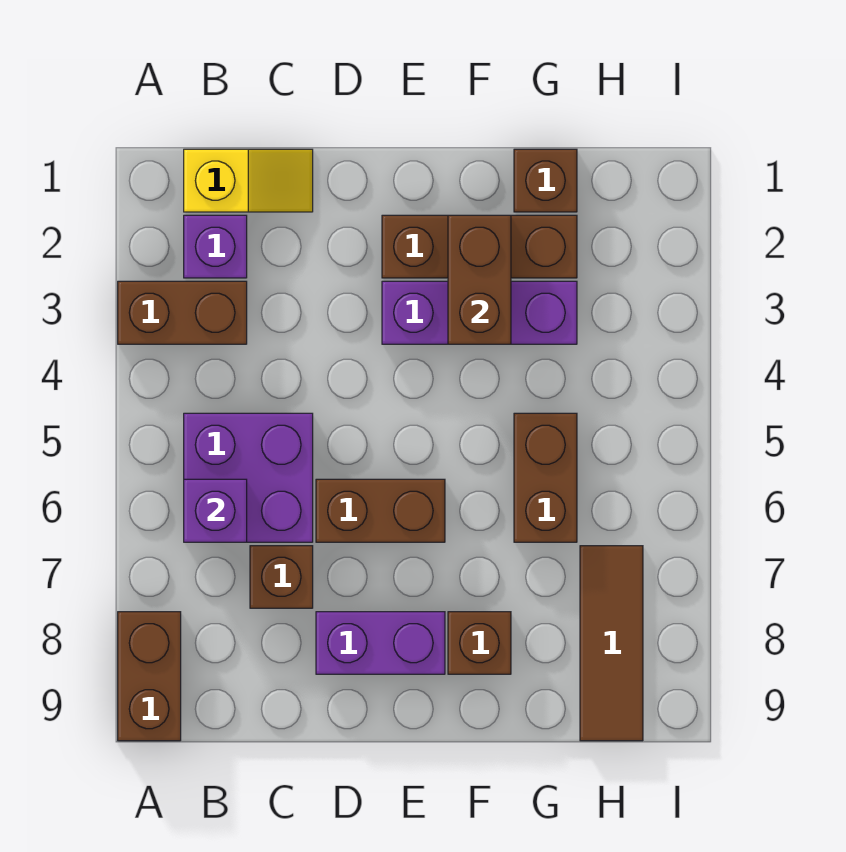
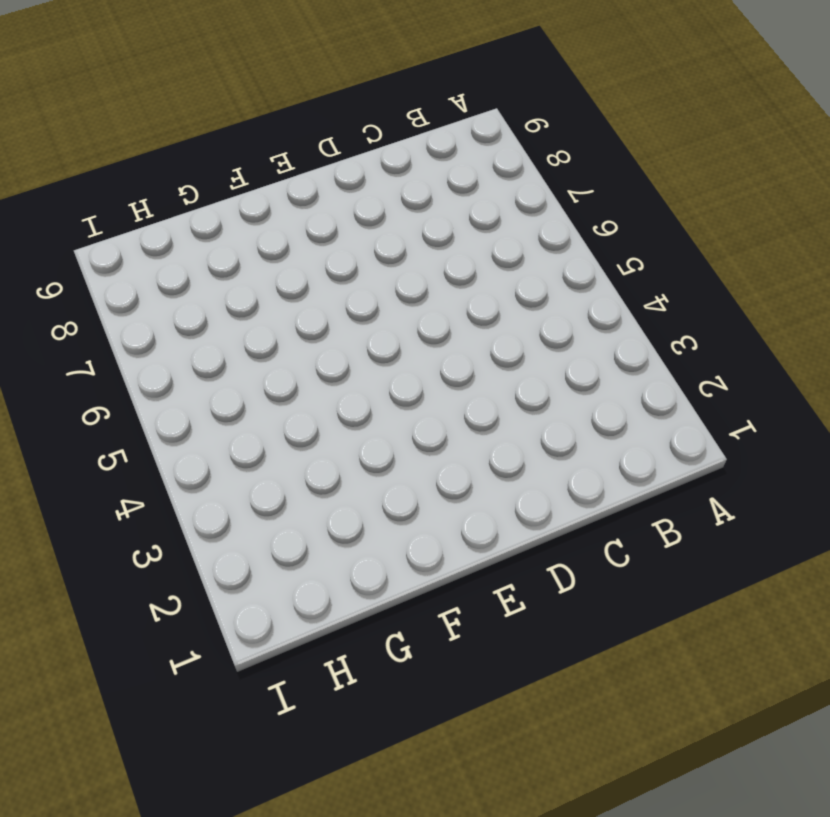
none -> brown 1x2 brick [118,281,247,344]
none -> brown 1x2 brick [118,612,181,741]
none -> yellow 1x2 slope [184,149,313,212]

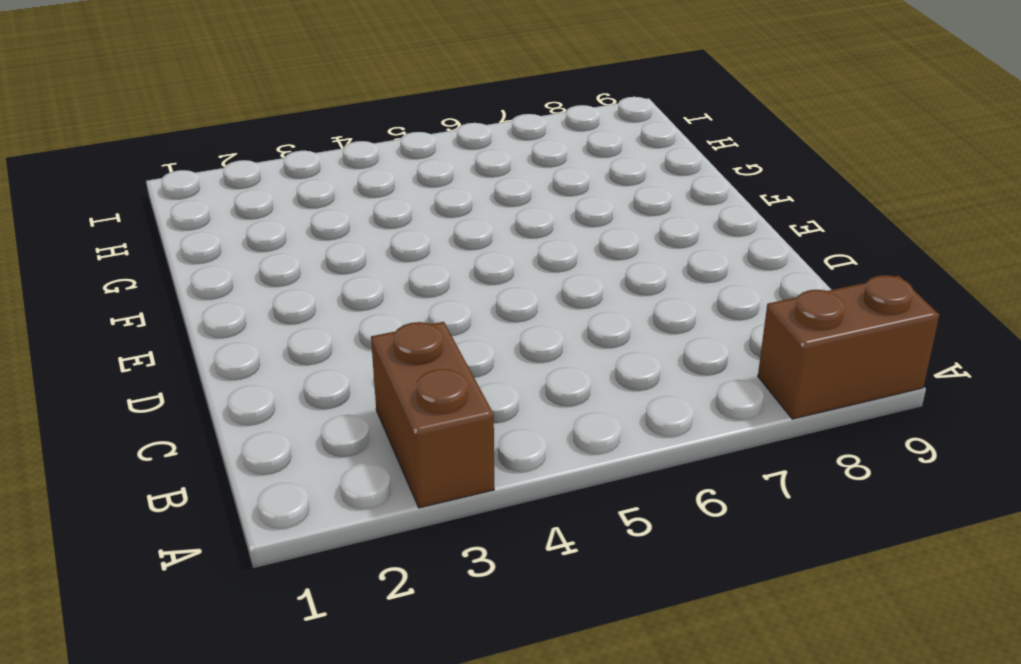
none -> yellow 1x2 slope [184,149,313,212]
none -> purple 1x1 brick [184,215,247,278]
none -> purple 2x2 brick [184,413,313,542]

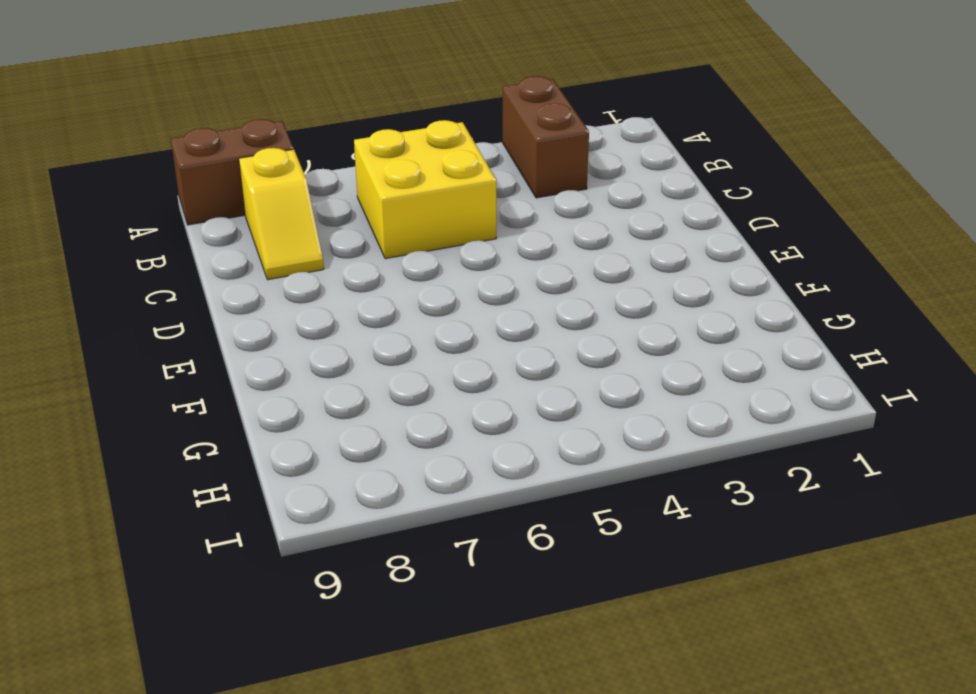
yellow 2x2 brick [354,120,496,259] -> purple 2x2 brick [184,413,313,542]
yellow 1x2 slope [239,148,324,280] -> yellow 1x2 slope moved to [184,149,313,212]
none -> purple 1x1 brick [184,215,247,278]
none -> brown 1x1 brick [250,546,313,608]
none -> brown 1x2 brick [316,479,445,542]

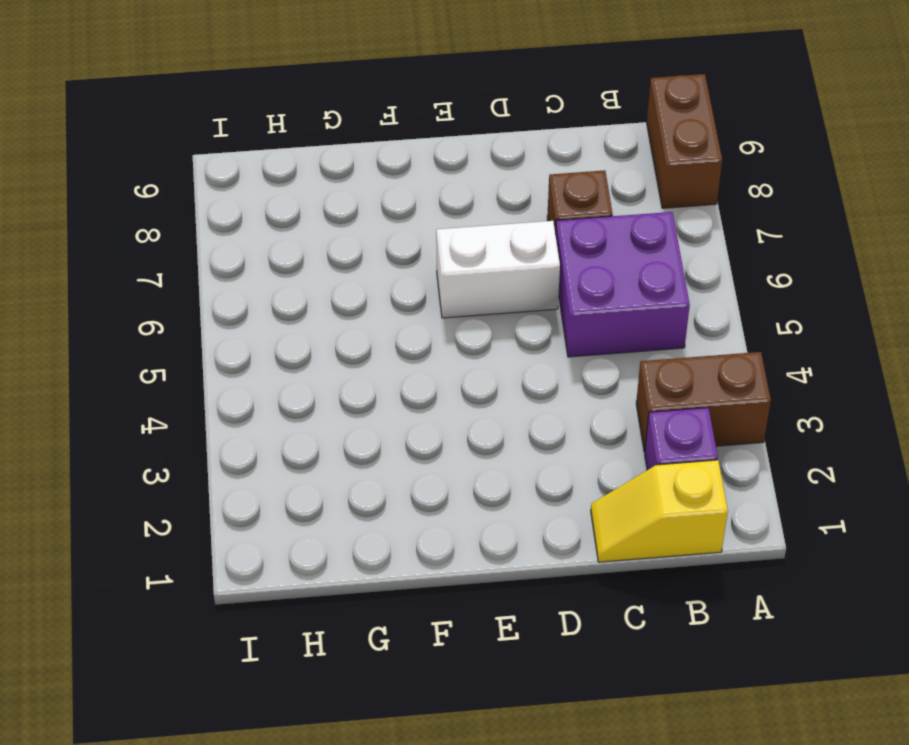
white 1x2 brick [436,221,560,318] -> brown 1x2 brick [316,479,445,542]
none -> purple 1x2 brick [316,612,445,674]
none -> brown 1x3 brick [382,215,577,278]
none -> purple 1x3 brick [382,281,577,344]

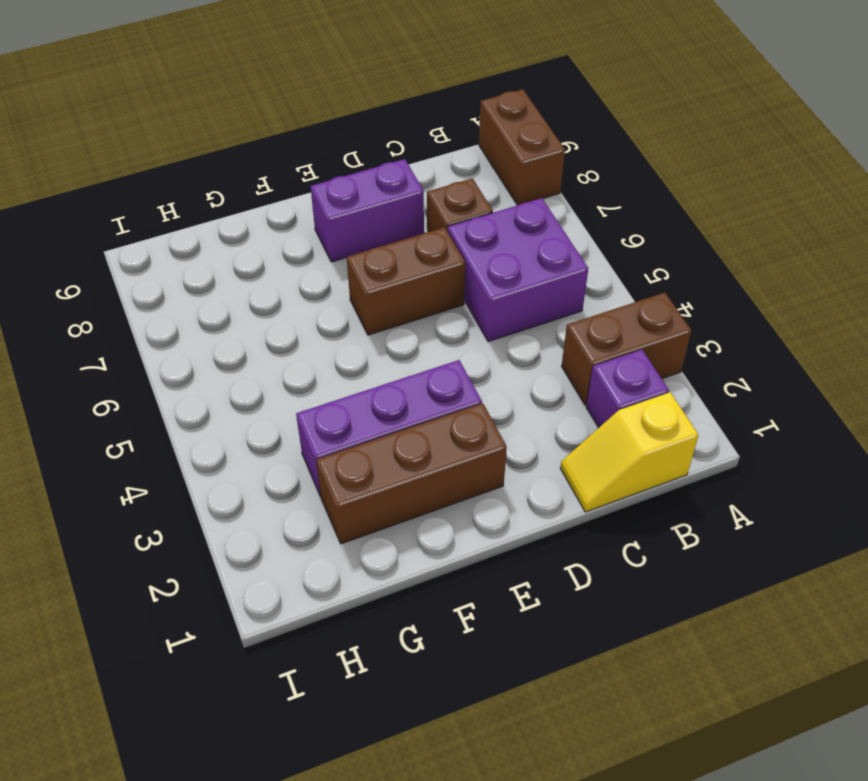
none -> brown 1x1 brick [448,612,511,674]
none -> brown 1x1 brick [514,149,577,212]
none -> brown 1x2 brick [514,413,577,542]

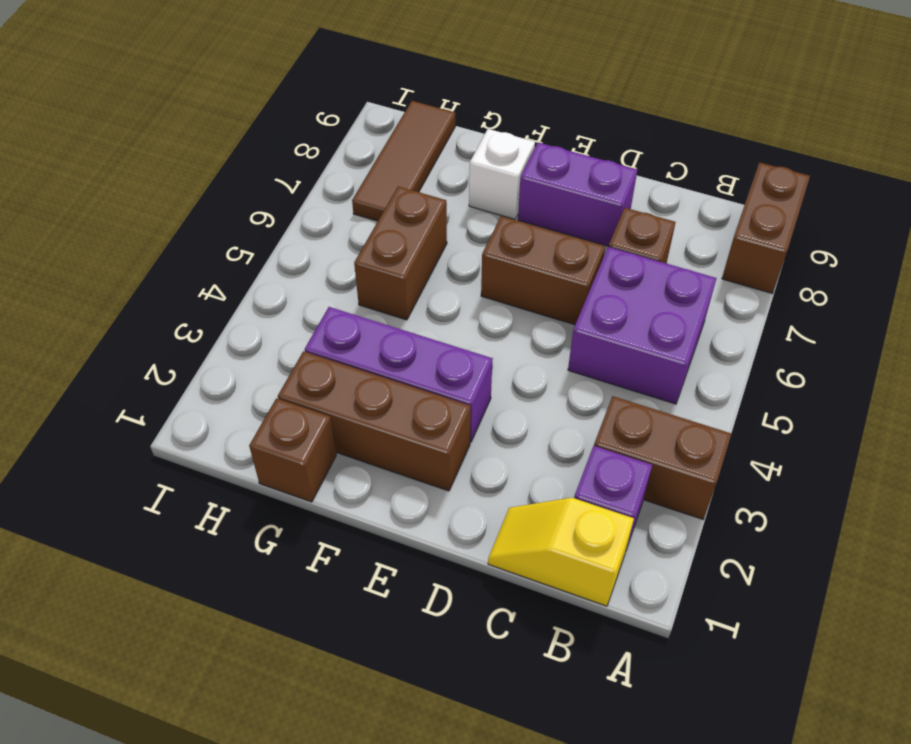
white 1x1 brick [469,129,535,219] -> brown 1x1 brick [448,612,511,674]
none -> purple 1x1 brick [184,479,247,542]
none -> brown 1x2 brick [448,215,511,344]

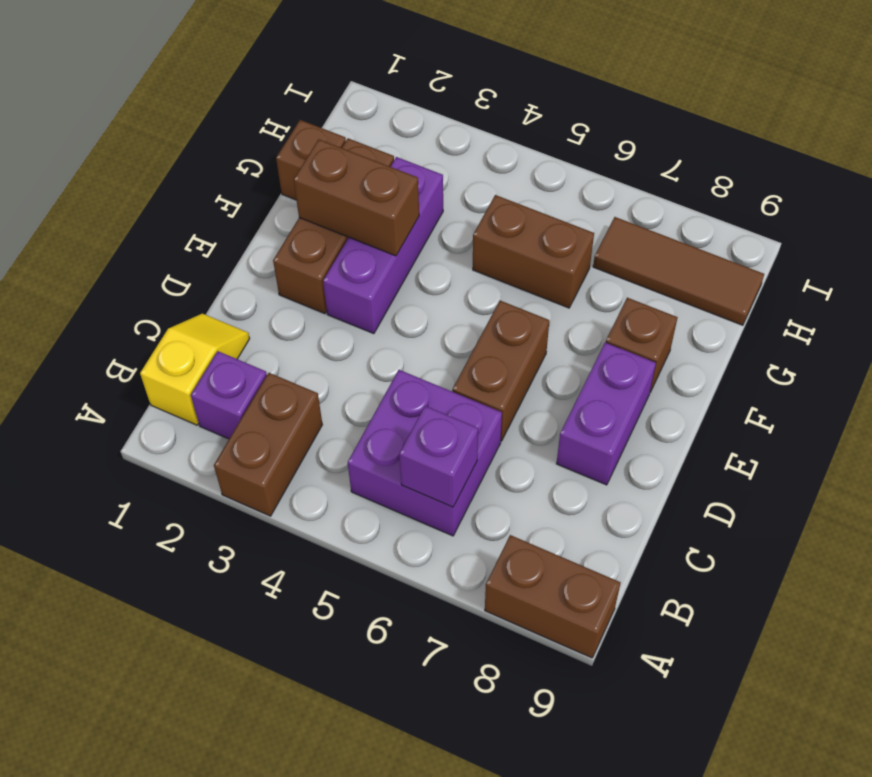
none -> brown 1x1 brick [250,546,313,608]

